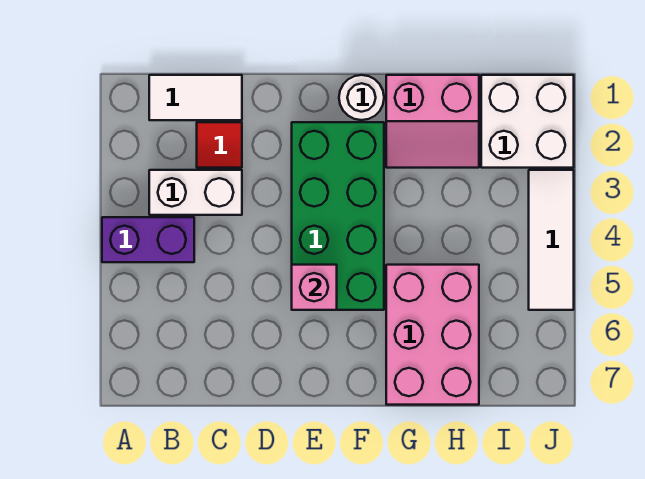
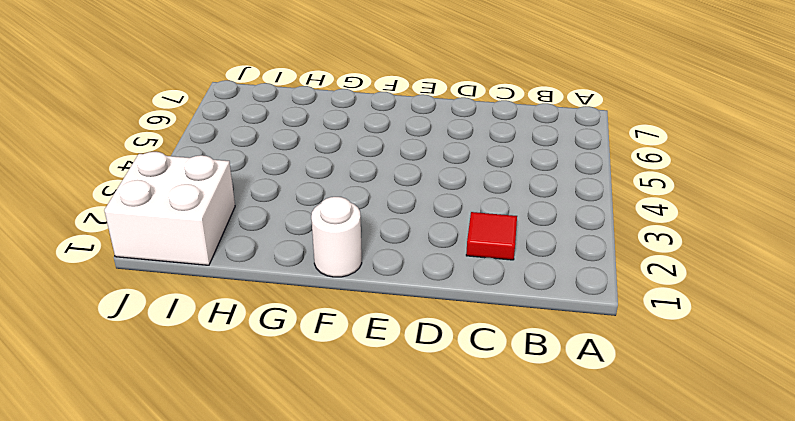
none -> purple 1x2 brick [102,217,194,262]
none -> white 1x2 tile [149,75,242,120]

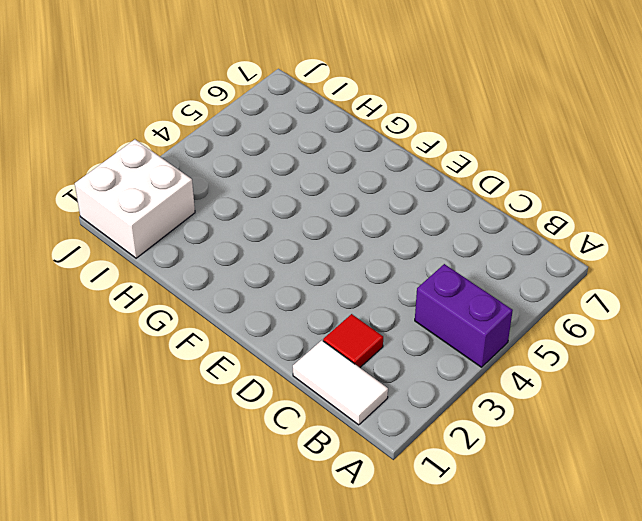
none -> white 1x2 brick [149,170,242,215]
none -> green 2x4 brick [292,122,384,310]

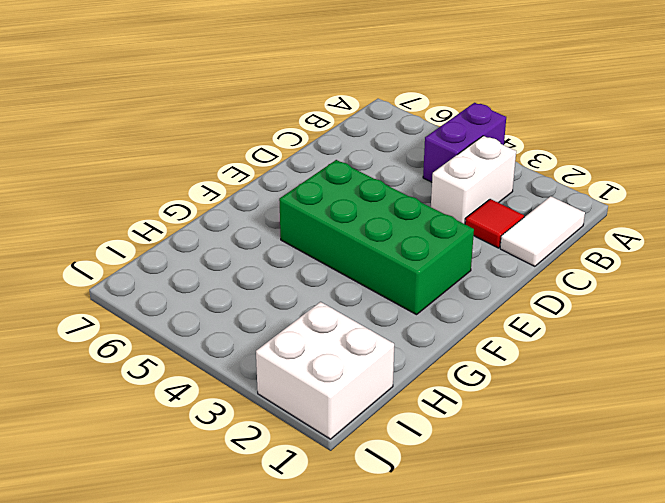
none -> white 1x1 round brick [339,75,384,120]
none -> pink 2x2 slope [386,75,479,168]

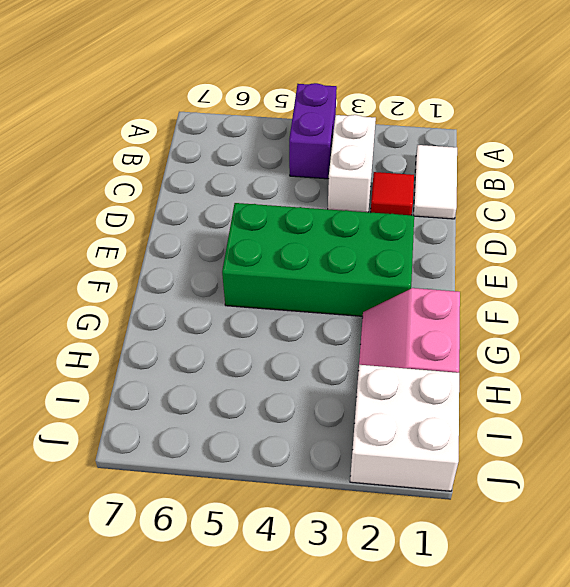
none -> white 1x1 round brick [339,75,384,120]
none -> pink 2x3 brick [386,265,479,405]

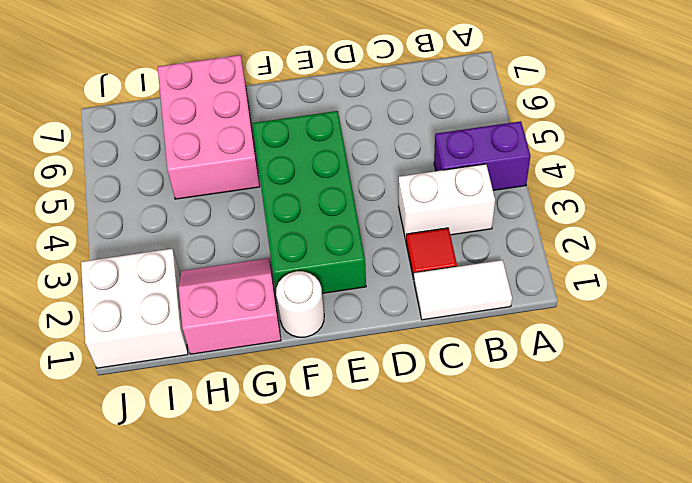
none -> white 1x3 tile [529,170,574,310]
none -> pink 1x1 brick [292,265,337,310]

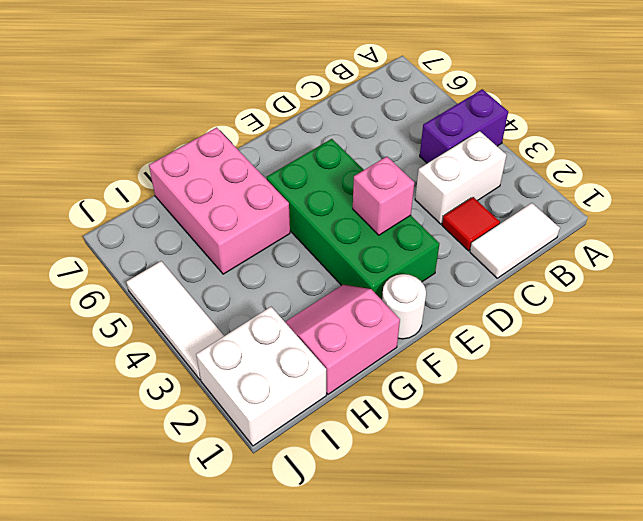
pink 1x1 brick [353,157,414,235] -> pink 1x1 brick moved to [292,265,337,310]

